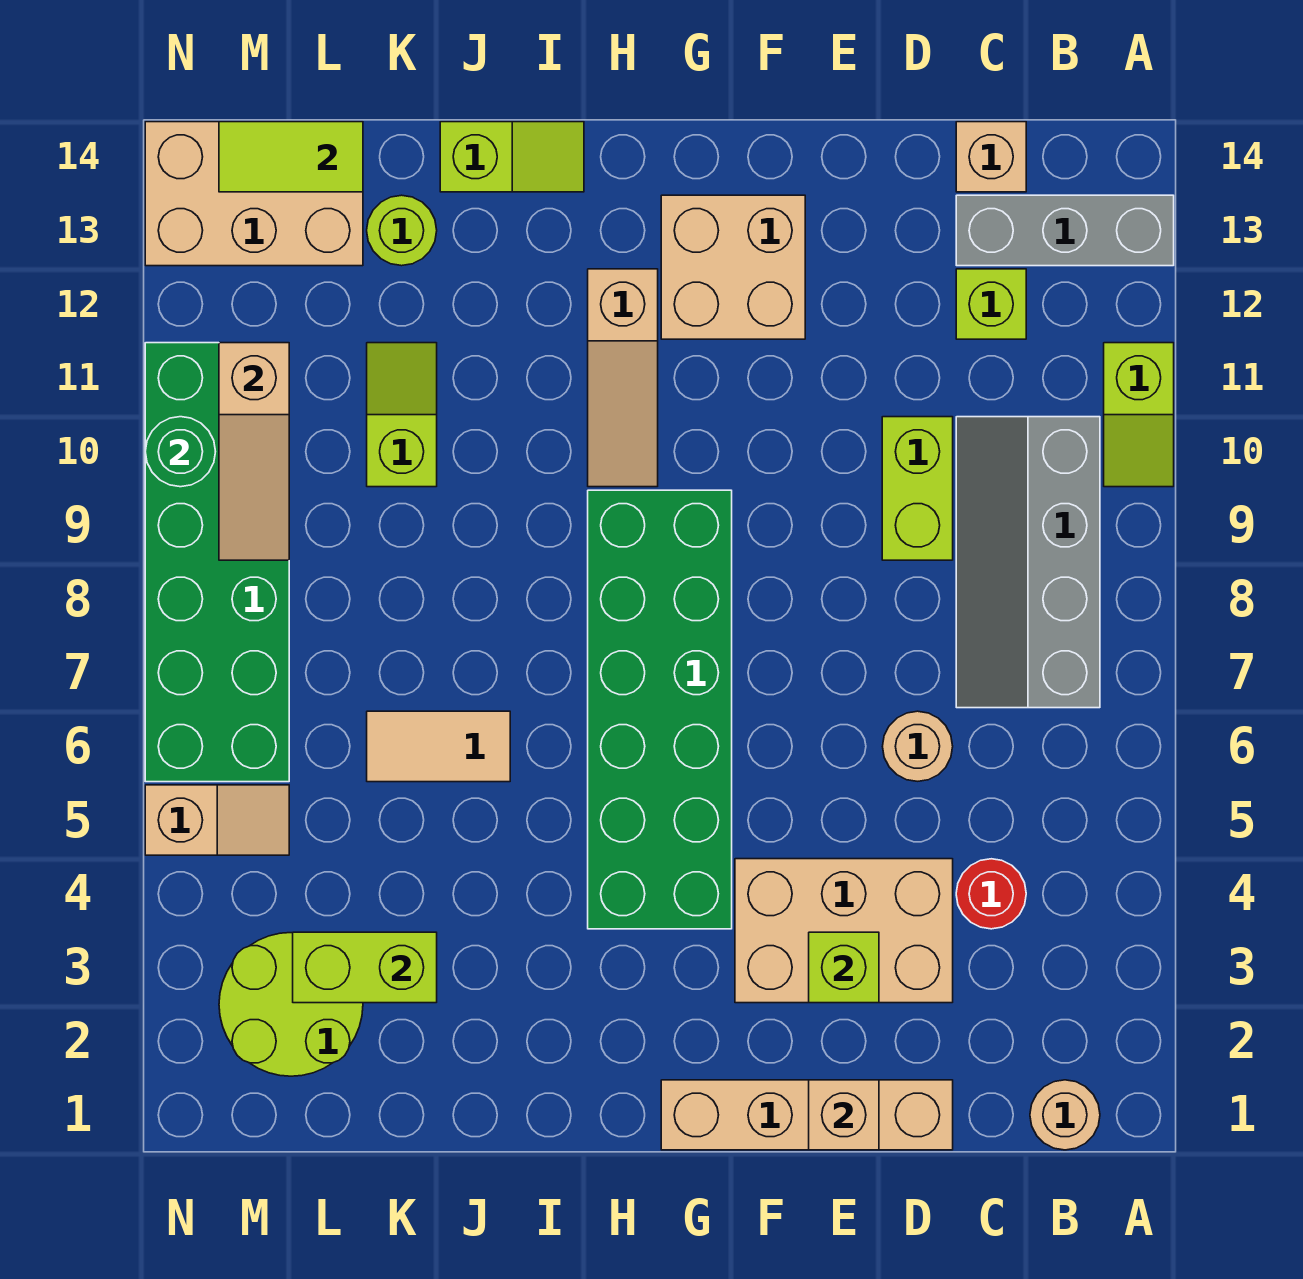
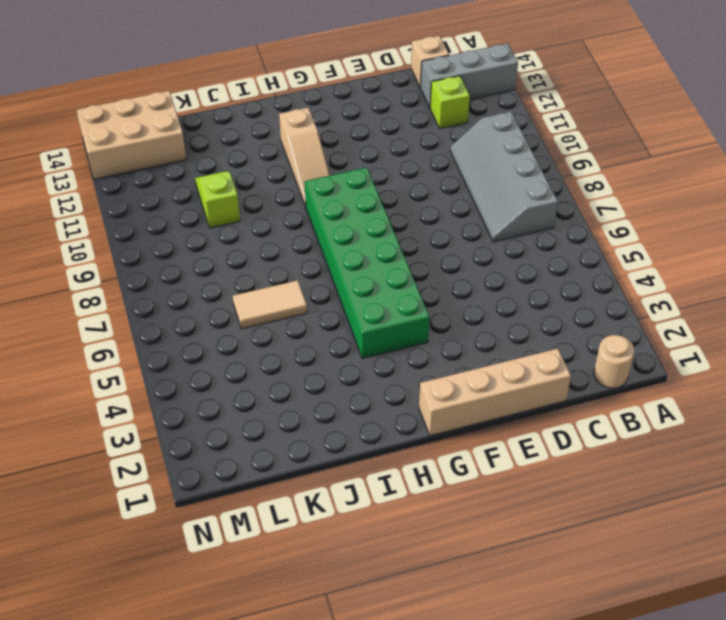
none -> lime 1x2 slope [1104,343,1174,487]
none -> red 1x1 round brick [956,859,1026,929]
none -> tan 2x3 brick [735,859,953,1003]

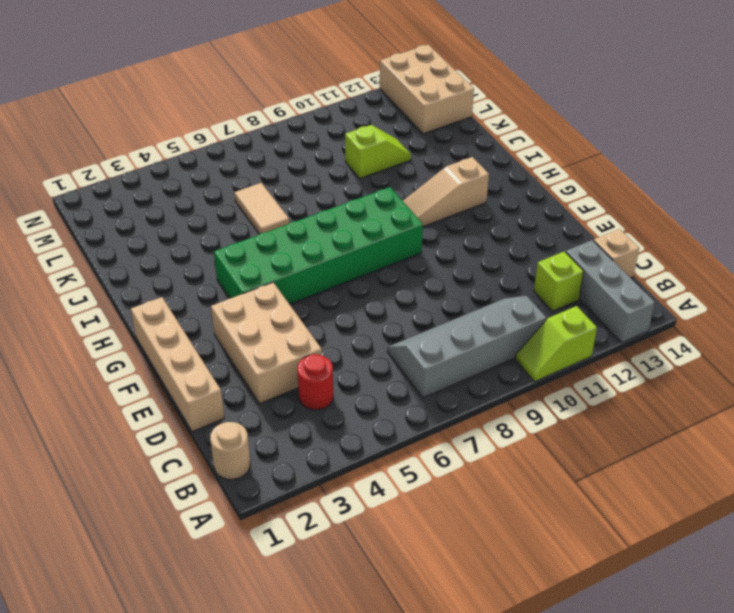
none -> tan 1x1 round brick [883,711,953,781]
none -> lime 1x2 brick [882,417,953,560]
none -> tan 2x2 brick [661,195,805,339]

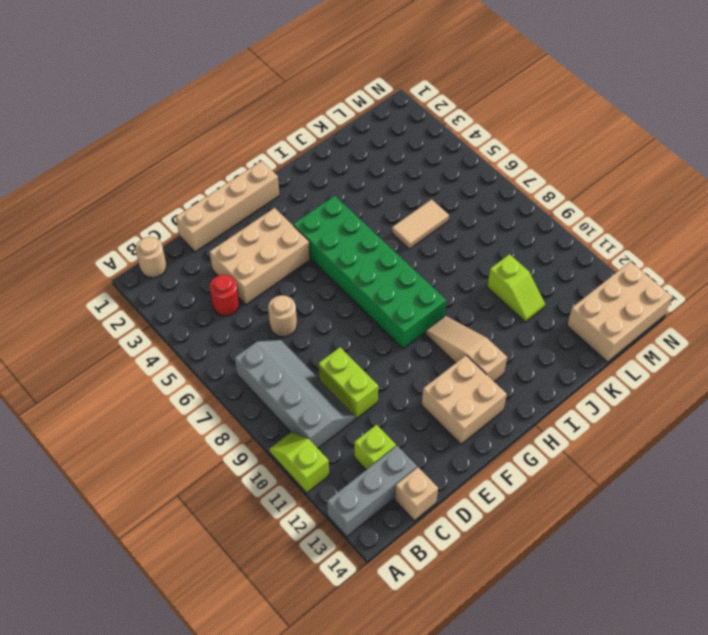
none -> lime 1x2 slope [440,122,584,192]
none -> lime 1x1 round brick [367,195,437,266]
none -> lime 2x2 round brick [219,933,363,1076]

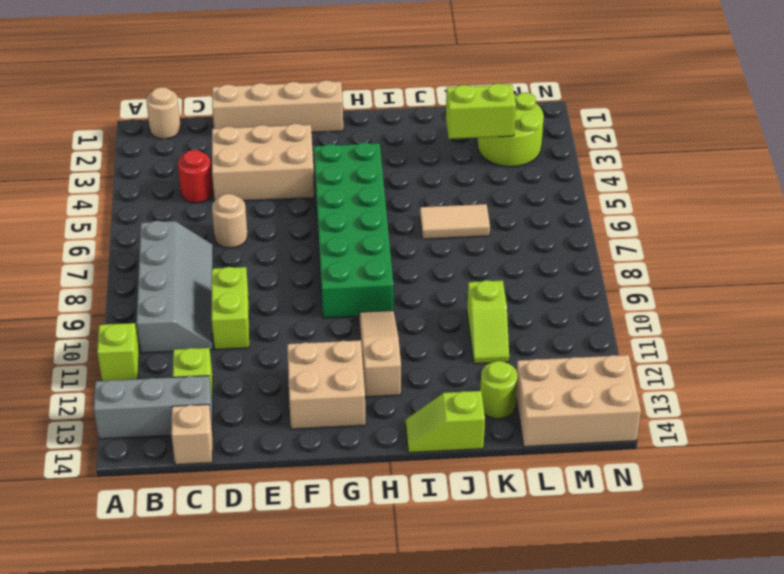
none -> tan 1x2 slope [145,785,289,855]
none -> green 2x6 brick [145,343,289,782]
none -> tan 1x1 brick [809,1080,879,1150]

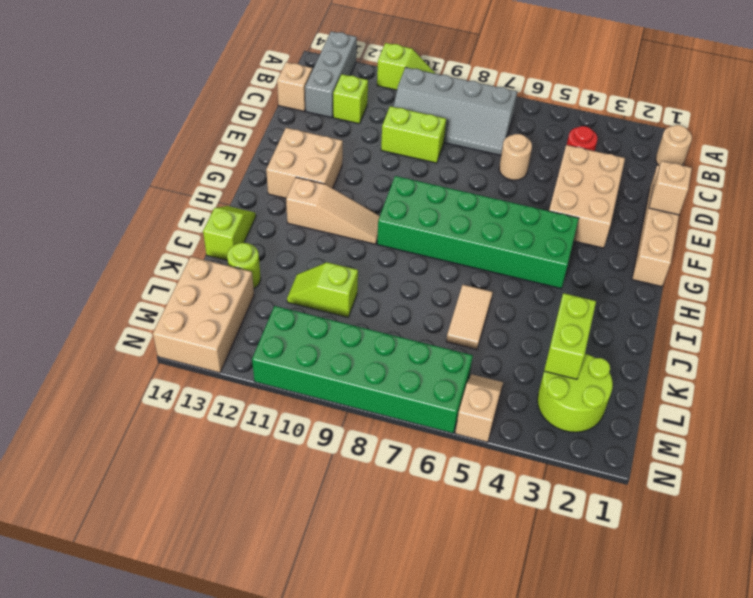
none -> lime 1x1 brick [809,932,879,1003]
none -> lime 1x2 tile [219,122,363,192]
none -> tan 1x3 slope [219,343,289,560]

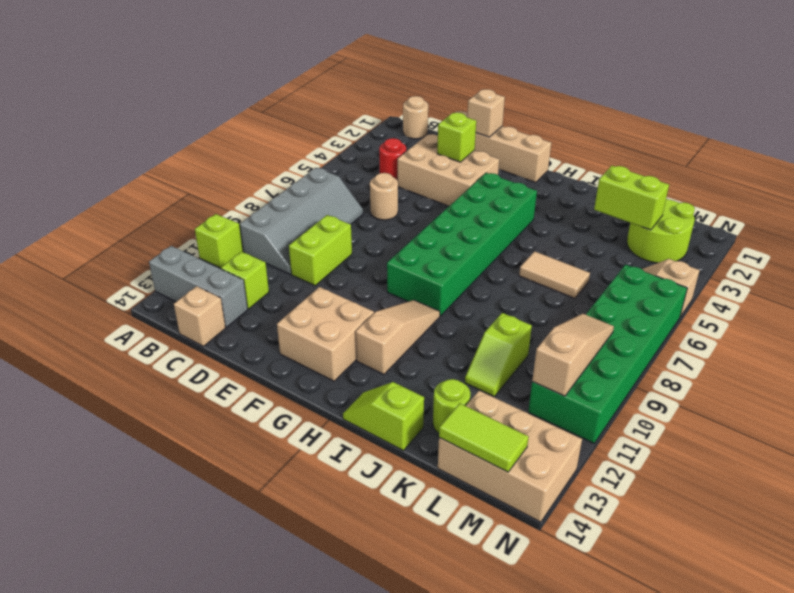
none -> green 1x1 round brick [145,417,216,487]

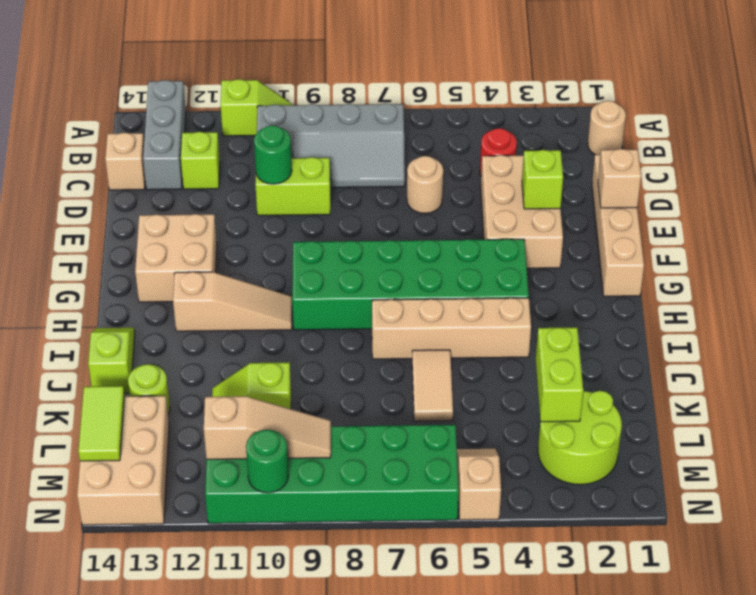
green 1x1 round brick [254,125,292,184] -> none
tan 1x4 brick [372,298,531,359] -> none

